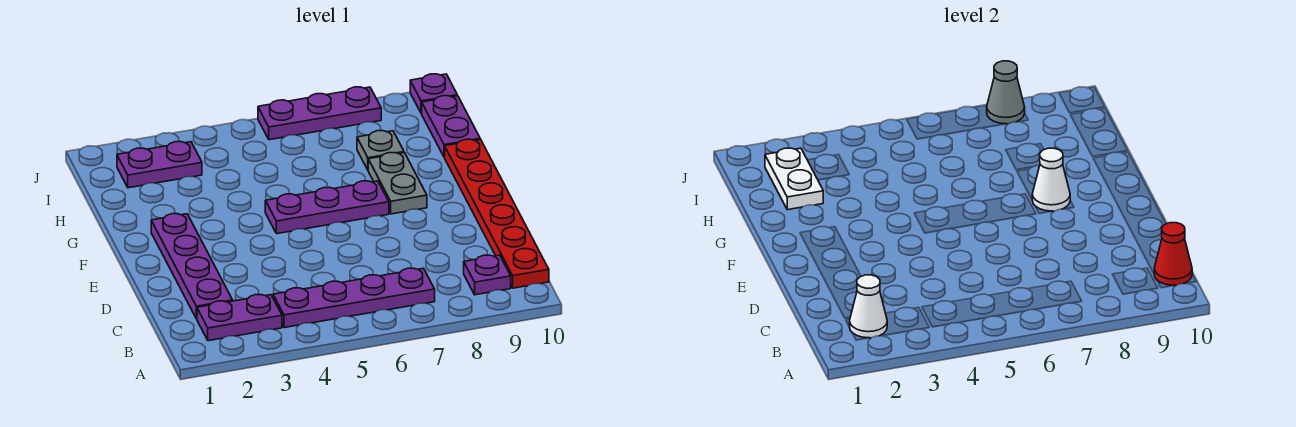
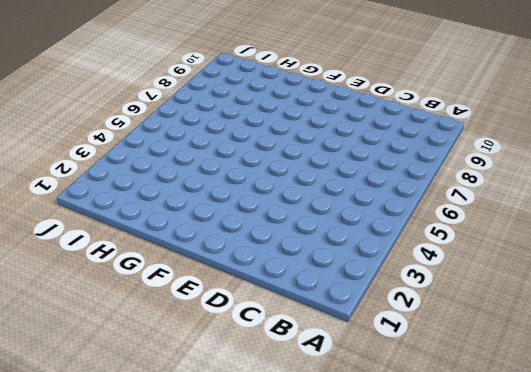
none -> purple 1x2 plate [197,294,282,341]
none -> purple 1x4 plate [273,268,435,328]
none -> purple 1x1 plate [464,255,511,295]

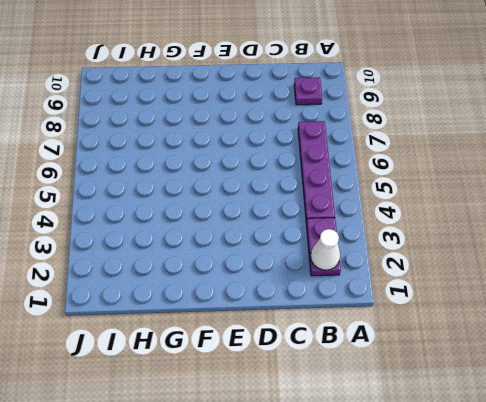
none -> red 1x6 plate [445,139,549,288]
none -> purple 1x4 plate [151,214,233,319]
none -> purple 1x3 plate [265,181,389,234]

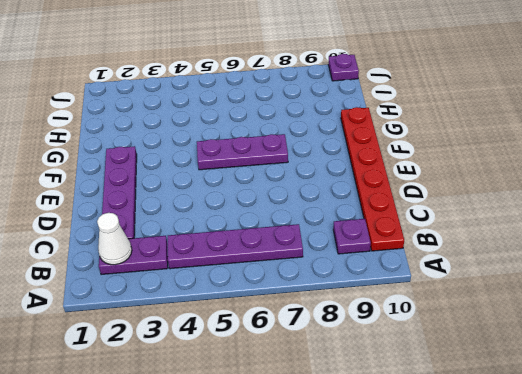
none -> grey 1x2 plate [368,153,427,214]
none -> grey 1x1 plate [357,130,404,170]
none -> purple 1x2 plate [422,96,480,157]

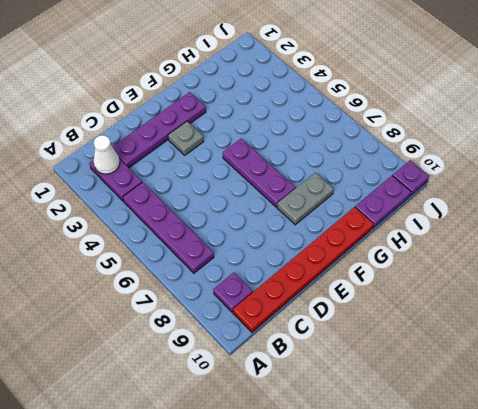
grey 1x1 plate [168,121,204,155] -> grey 1x1 plate moved to [357,130,404,170]
none -> purple 1x2 plate [117,141,202,188]
none -> purple 1x3 plate [258,87,381,140]
none -> red 1x1 cone [1154,223,1192,286]

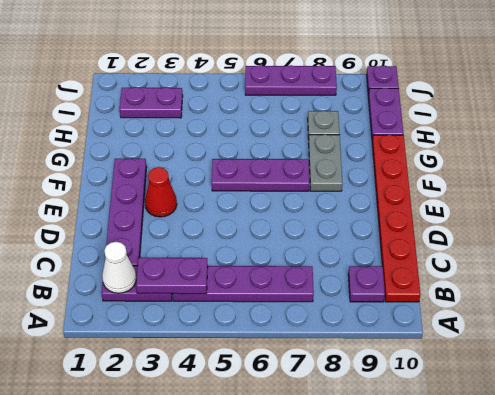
purple 1x2 plate [136,257,208,294] -> none
red 1x1 cone [145,167,177,217] -> red 1x1 cone moved to [1154,223,1192,286]
none -> white 1x1 cone [1032,148,1070,211]
none -> white 1x2 plate [765,148,823,210]
none -> grey 1x1 cone [987,61,1025,124]

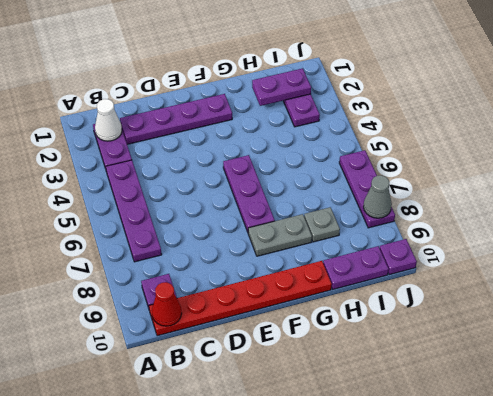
purple 1x2 plate [252,68,311,106] -> white 1x2 plate [765,148,823,210]
none -> white 1x1 cone [1032,148,1070,211]

